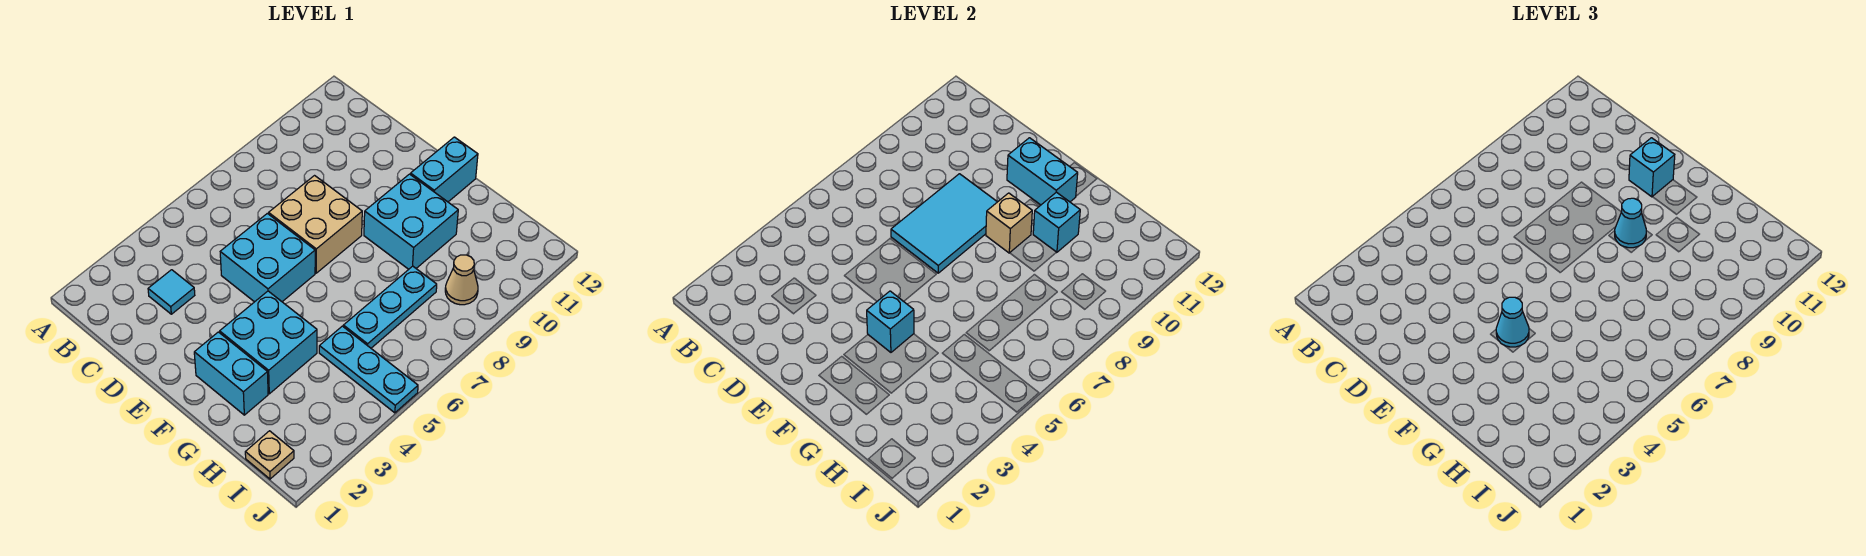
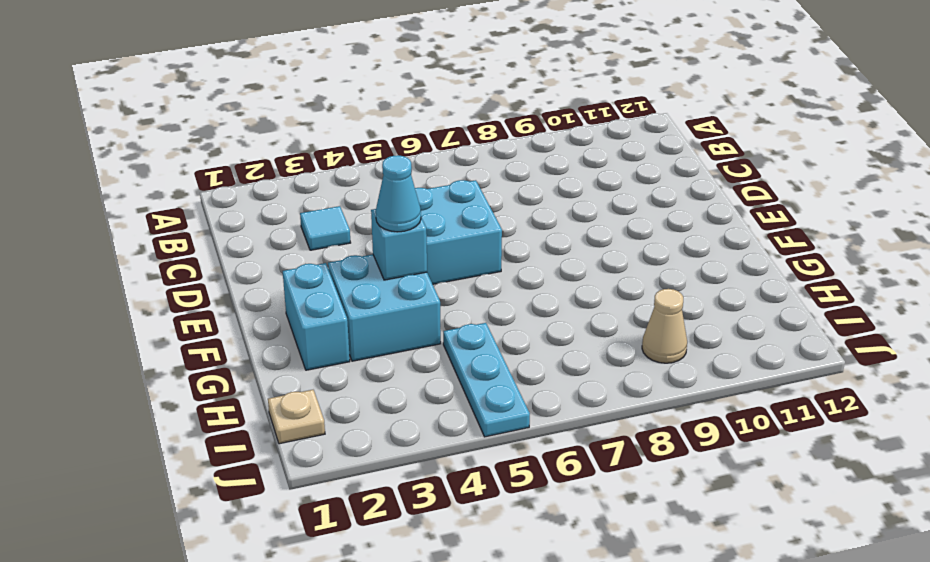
none -> tan 2x2 brick [269,176,362,273]
none -> cyan 2x2 brick [364,174,458,269]
none -> cyan 1x2 brick [410,137,478,202]

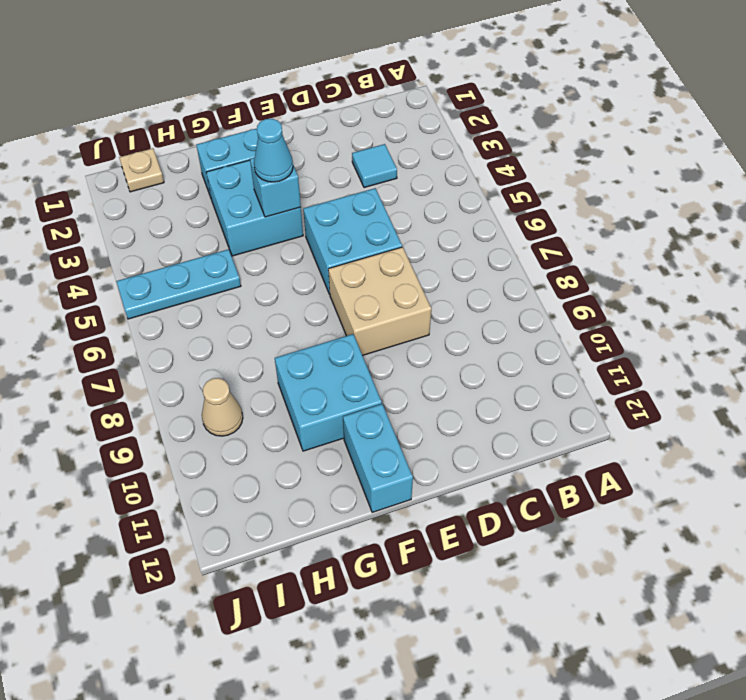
none -> cyan 1x3 plate [343,266,437,348]
none -> cyan 2x3 tile [891,174,997,273]
none -> cyan 1x2 brick [1007,138,1078,205]

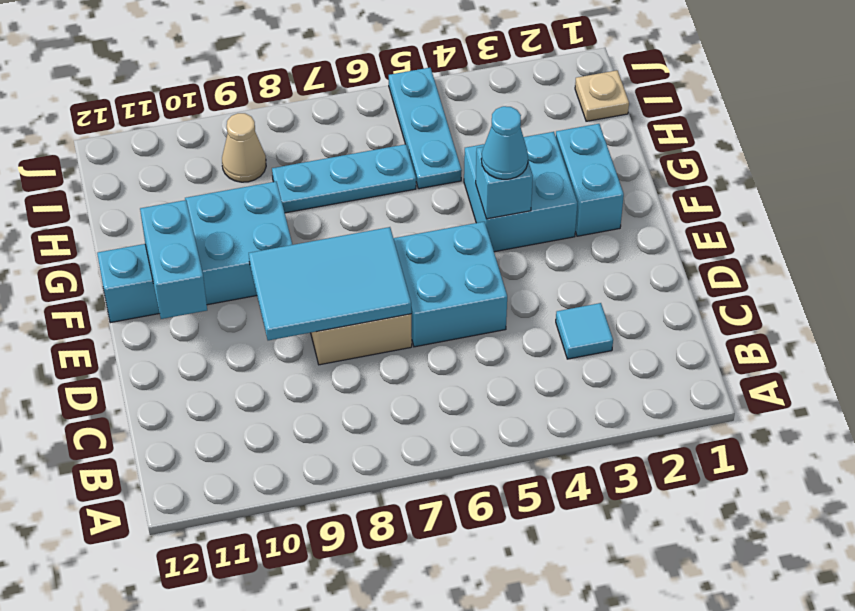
none -> tan 1x1 brick [986,193,1032,253]
none -> cyan 1x1 brick [1033,192,1080,252]
none -> cyan 1x1 brick [1629,138,1675,197]

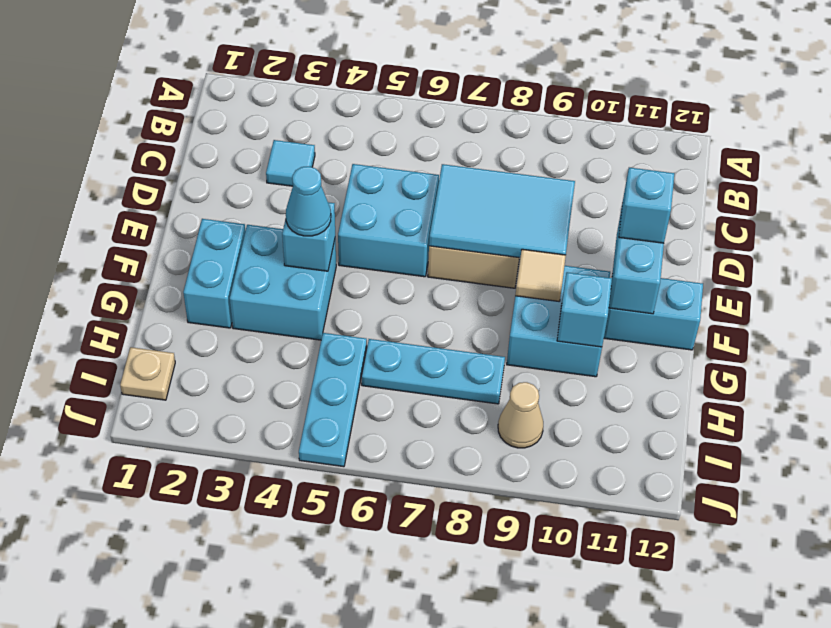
tan 1x1 tile [515,249,566,301] -> tan 1x1 brick [986,193,1032,253]
none -> cyan 1x1 cone [1615,198,1646,248]

